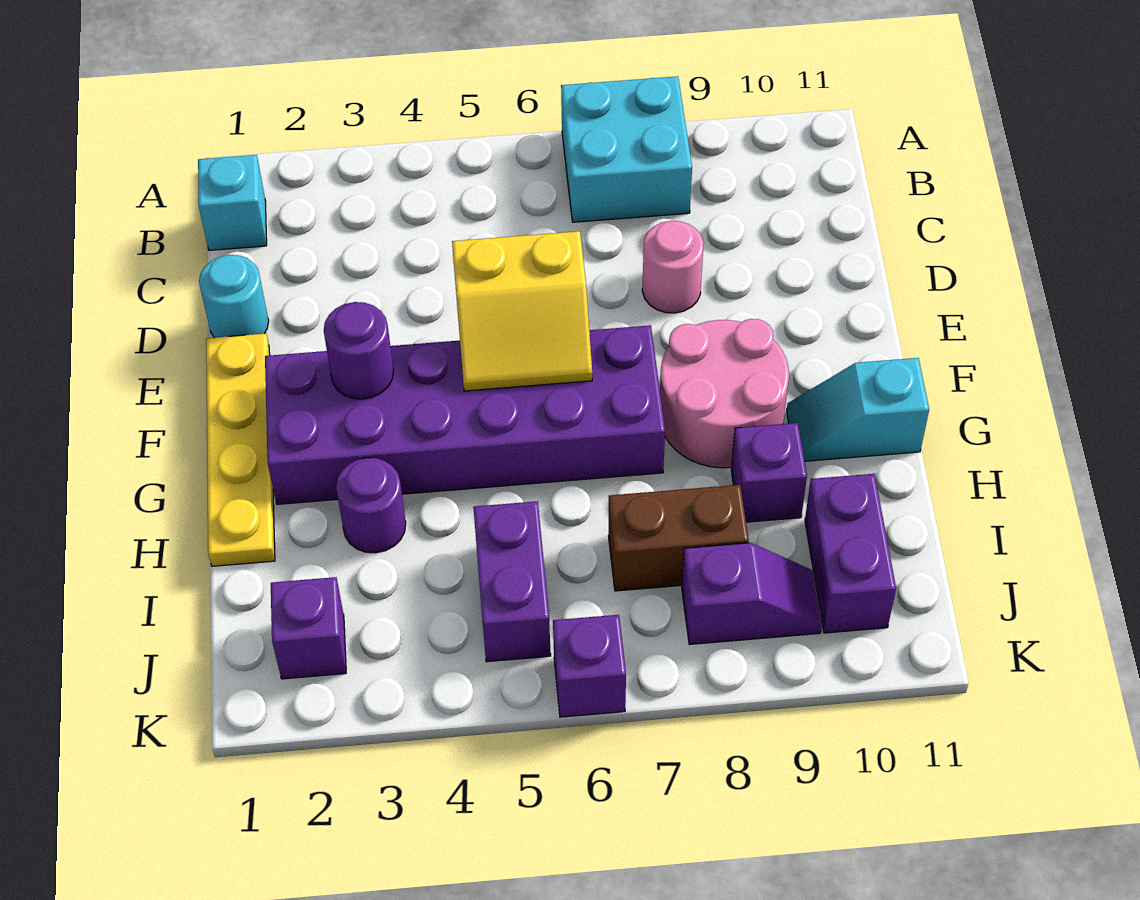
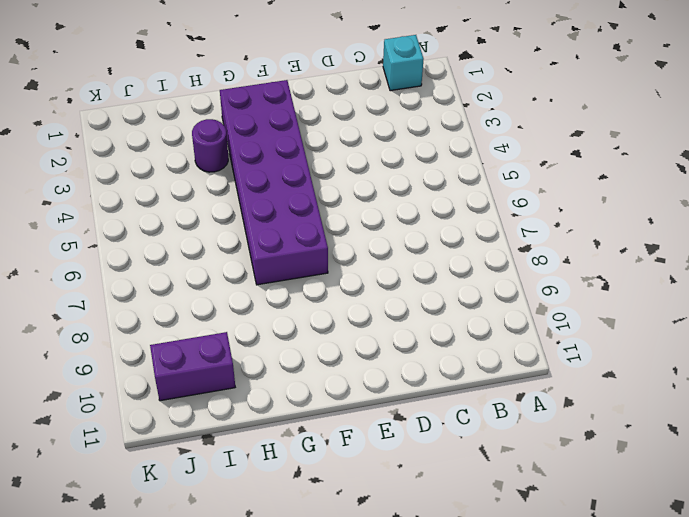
none -> cyan 2x2 brick [561,76,692,222]
none -> cyan 1x1 round brick [199,255,269,338]
none -> pink 1x1 round brick [642,221,704,313]

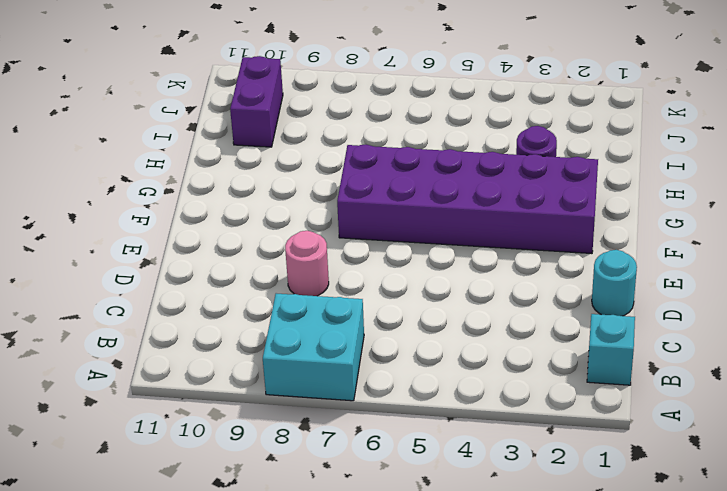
none -> yellow 1x4 plate [206,334,275,566]
none -> pink 2x2 round brick [660,319,789,468]
none -> cyan 1x2 slope [787,358,929,461]

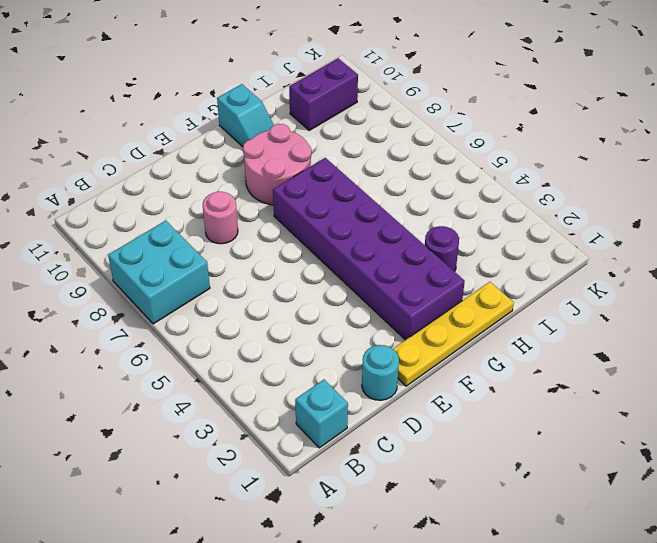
none -> purple 1x1 brick [731,423,807,522]
none -> purple 1x2 brick [473,501,551,662]
none -> brown 1x2 brick [608,485,749,591]

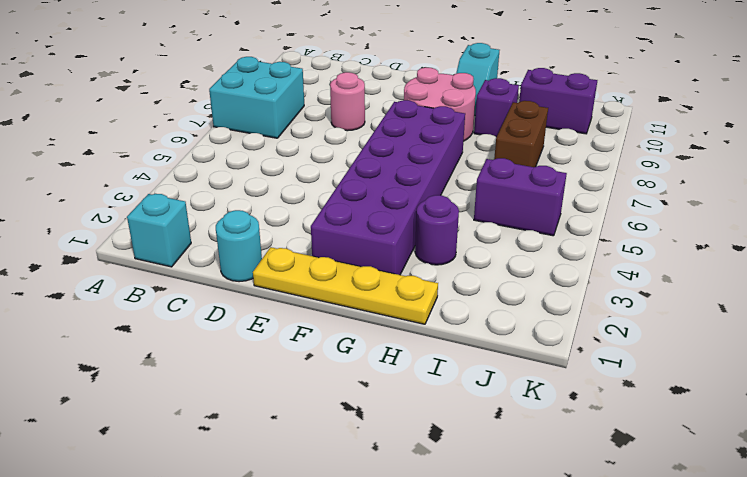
none -> purple 1x1 brick [271,577,346,679]
none -> purple 1x2 slope [682,543,822,645]
none -> purple 1x1 brick [553,615,626,717]

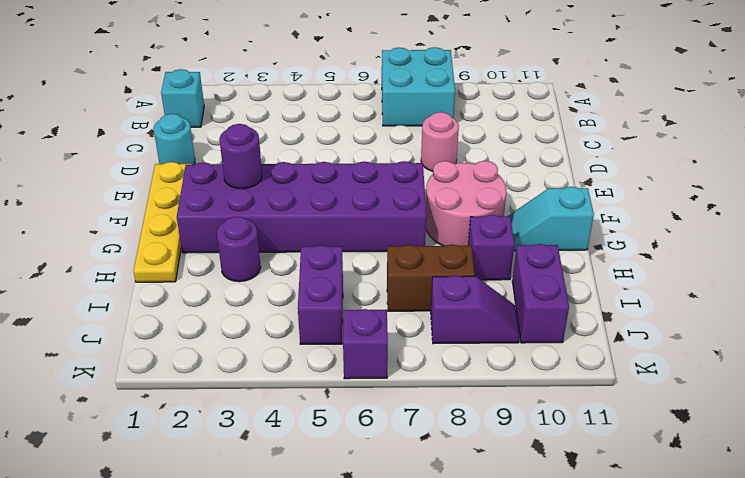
none -> purple 1x1 brick [271,577,346,679]
none -> yellow 2x2 slope [452,231,592,391]

